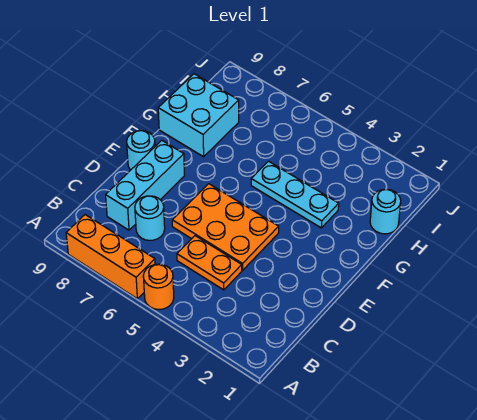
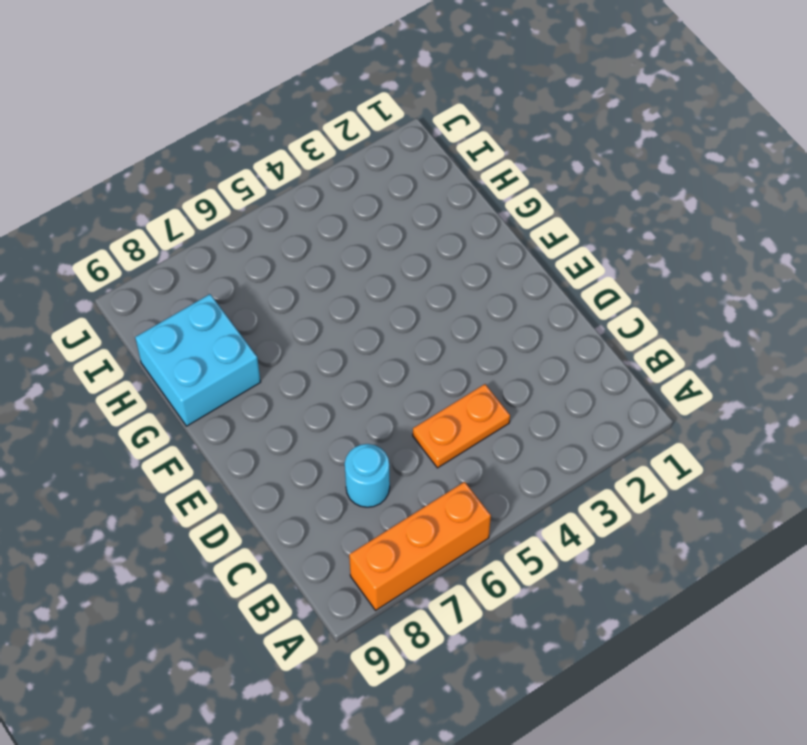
none -> orange 1x1 round brick [143,264,174,310]
none -> cyan 1x3 brick [106,140,185,230]

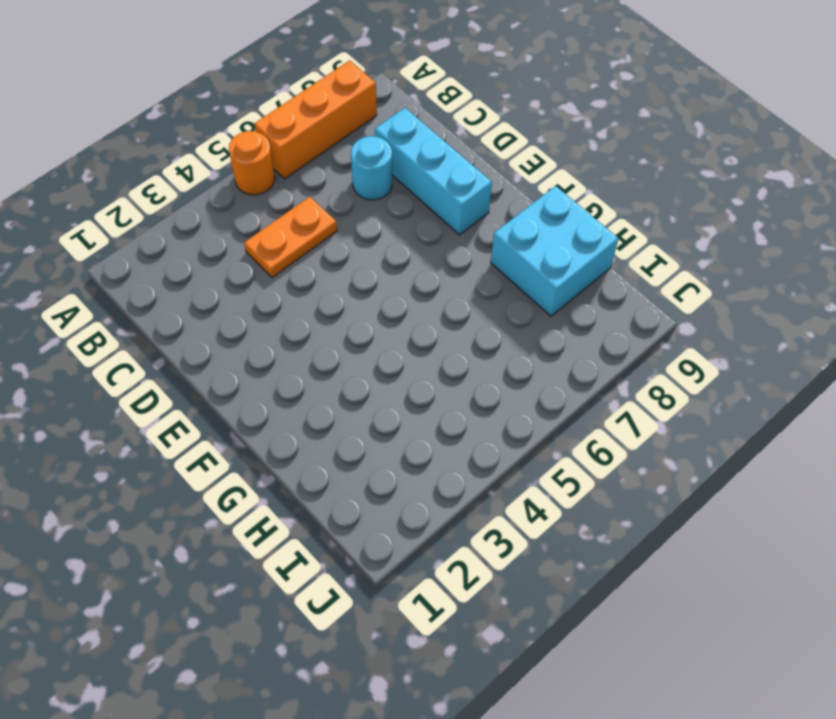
none -> orange 2x3 plate [172,184,279,270]
none -> cyan 1x1 round brick [127,131,155,170]

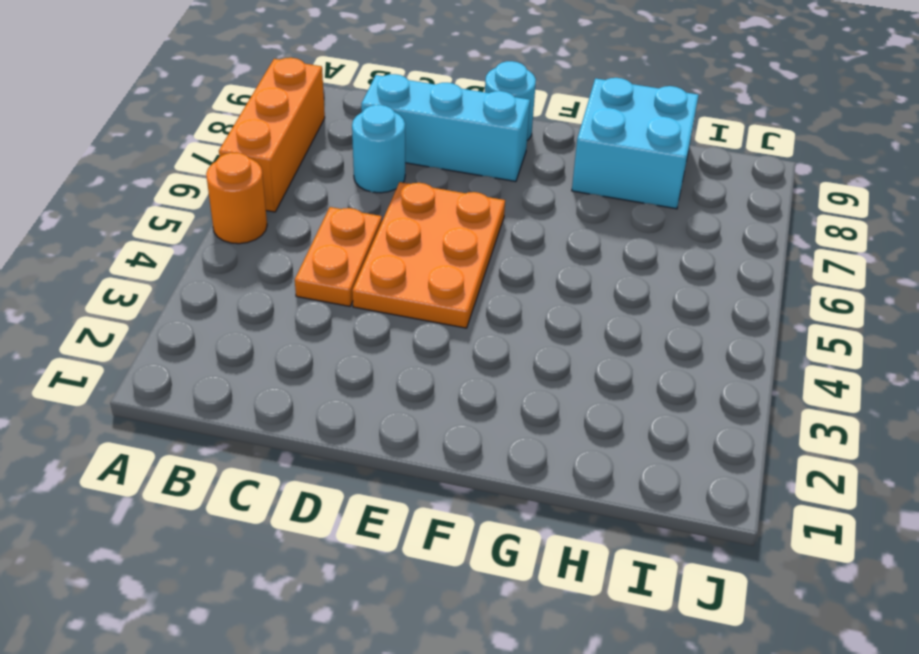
none -> cyan 1x3 plate [251,161,339,228]
none -> cyan 1x1 round brick [370,189,401,234]

